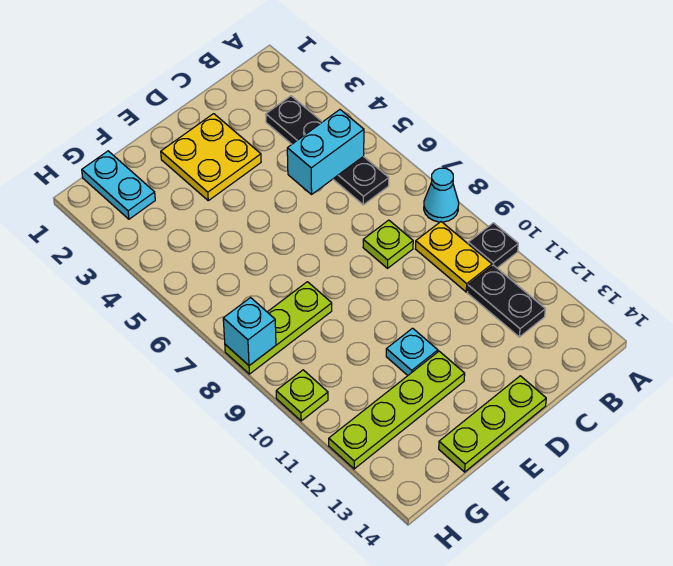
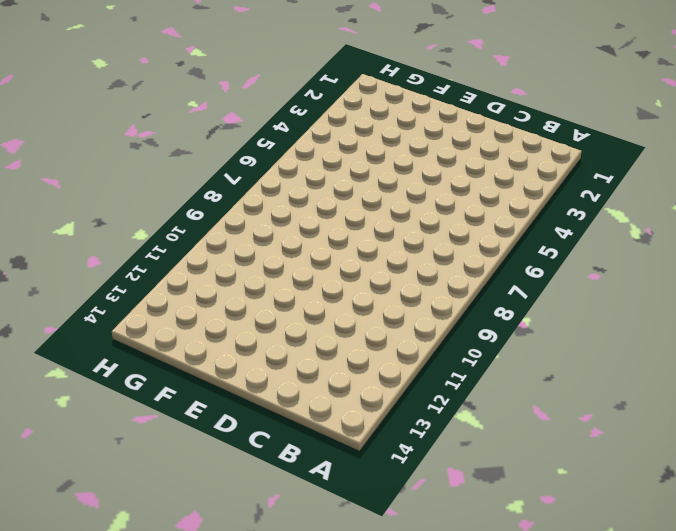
none -> cyan 1x1 cone [424,168,459,222]
none -> black 1x1 plate [468,223,518,268]
none -> black 1x4 plate [266,96,389,205]

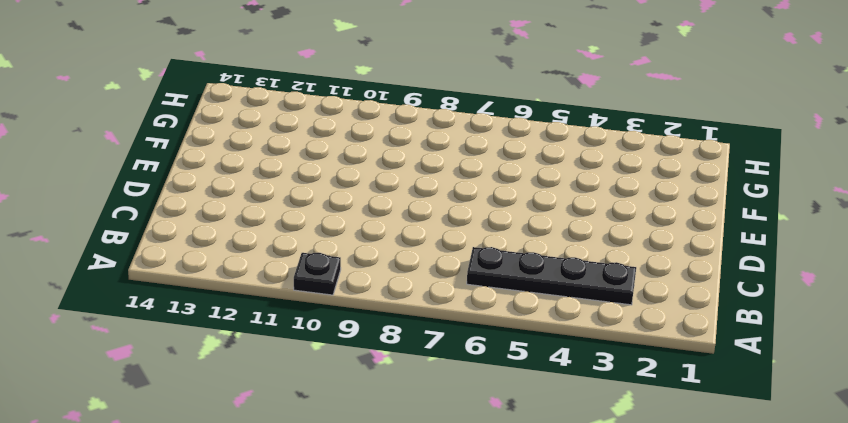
none -> cyan 1x1 cone [424,168,459,222]
none -> yellow 1x2 plate [416,222,492,292]
none -> black 1x2 plate [468,265,545,337]

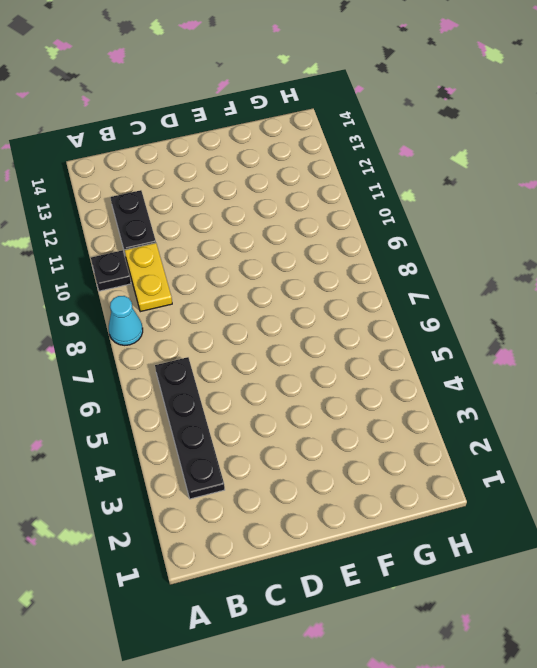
none -> lime 1x1 plate [363,220,413,268]
none -> yellow 2x2 plate [161,114,261,201]
none -> lime 1x3 plate [439,376,546,472]

